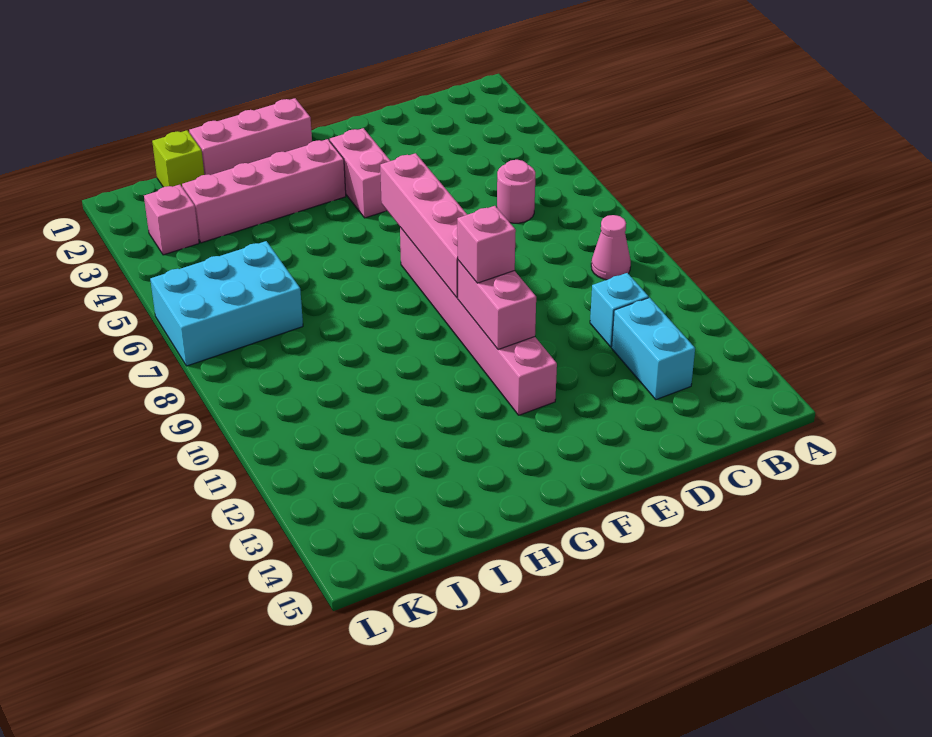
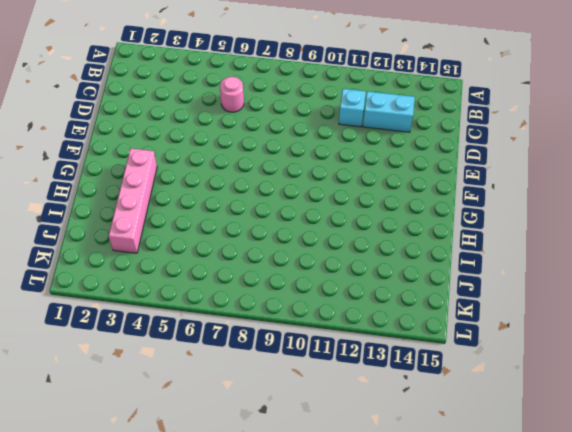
none -> pink 1x1 cone [591,215,631,280]
none -> pink 1x2 brick [330,128,390,218]
none -> pink 1x6 brick [400,227,557,415]

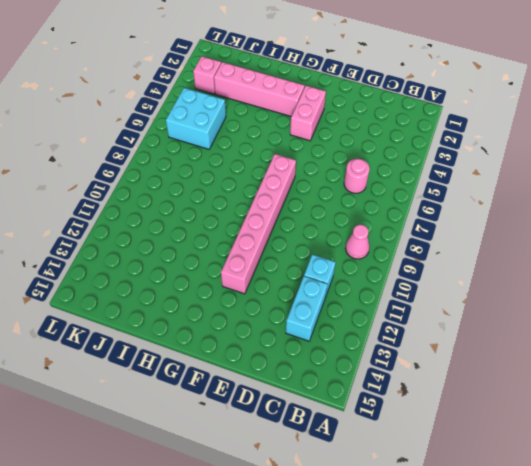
cyan 2x2 brick [166,88,226,149] -> cyan 2x3 brick [150,241,303,366]
none -> pink 1x3 brick [189,98,312,175]
none -> lime 1x1 brick [152,130,204,187]
none -> pink 1x4 brick [380,153,467,298]

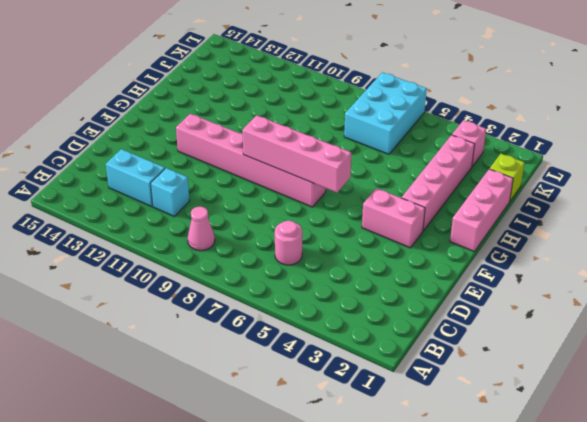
none -> pink 1x2 brick [458,260,536,350]
none -> pink 1x1 brick [457,206,516,283]

